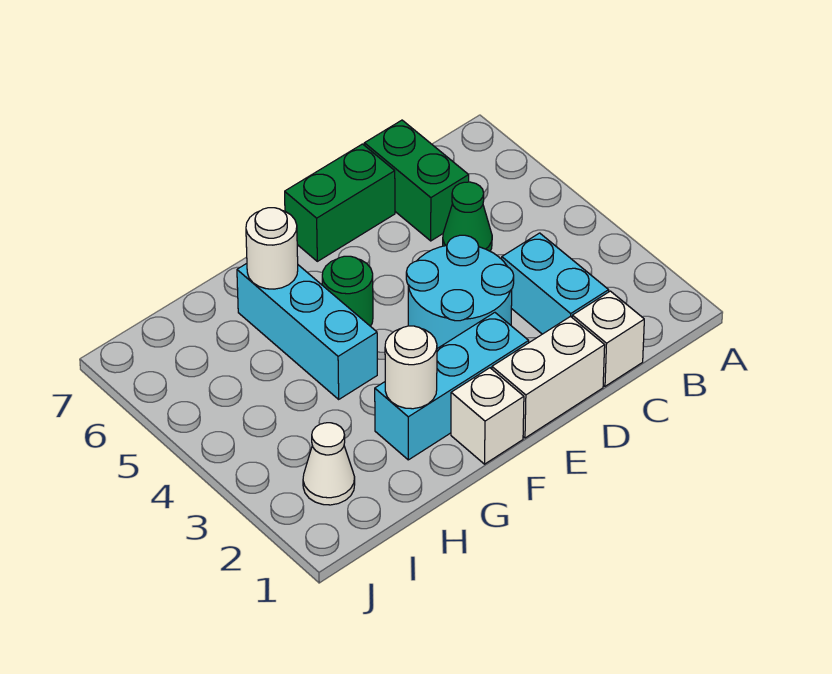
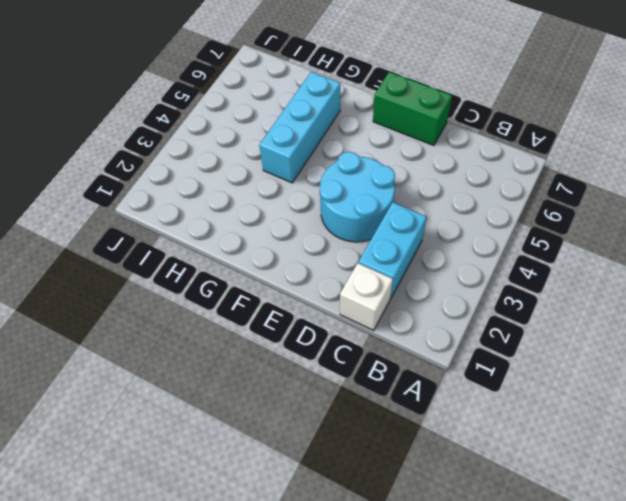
none -> green 1x1 cone [443,182,492,251]
none -> green 1x2 brick [364,120,469,241]
none -> white 1x2 brick [492,316,605,438]

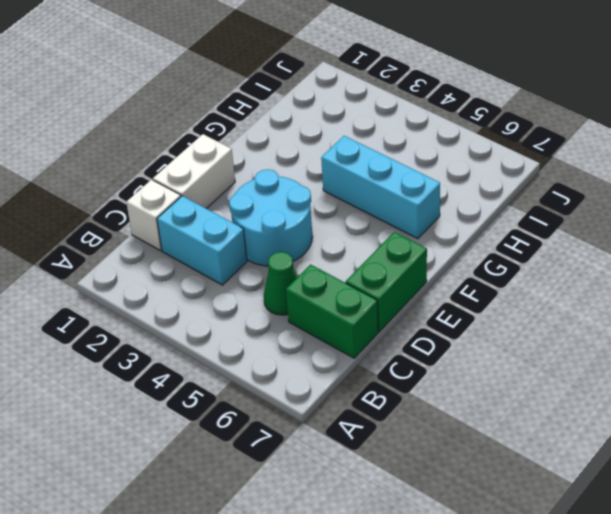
none -> cyan 1x3 brick [375,313,529,460]
none -> white 1x1 brick [451,368,524,464]
none -> green 1x1 round brick [322,256,373,326]

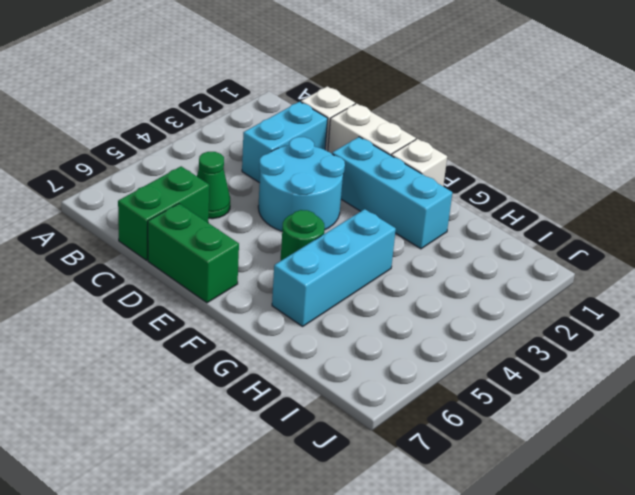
none -> white 1x1 cone [303,423,355,505]
none -> white 1x1 round brick [385,326,437,409]
none -> white 1x1 round brick [246,208,298,289]

